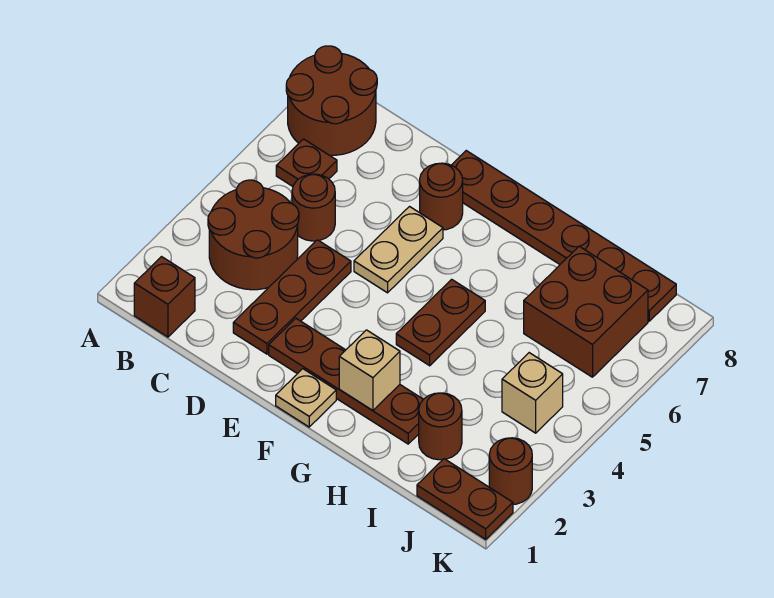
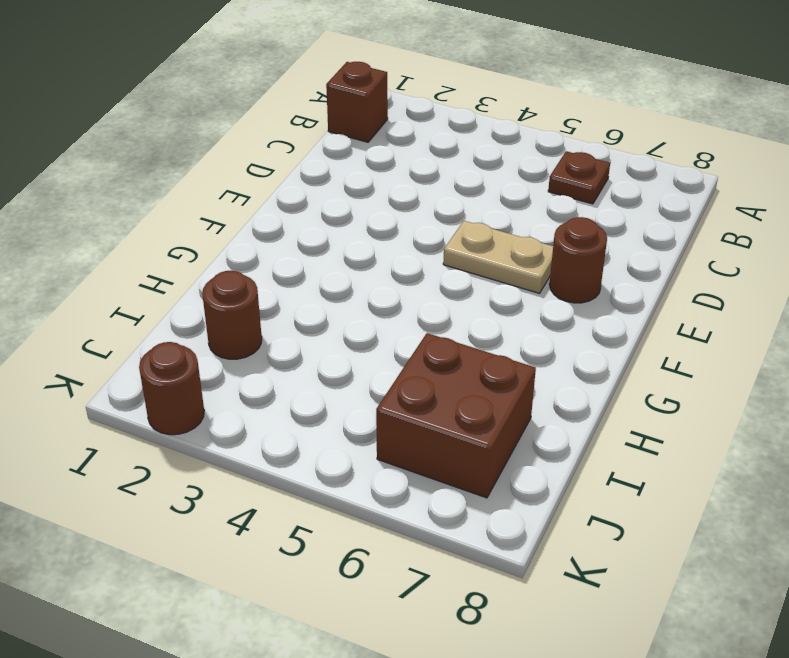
none -> brown 2x2 round brick [286,46,377,155]
none -> brown 2x2 round brick [208,180,299,290]
none -> brown 1x1 round brick [292,174,335,241]

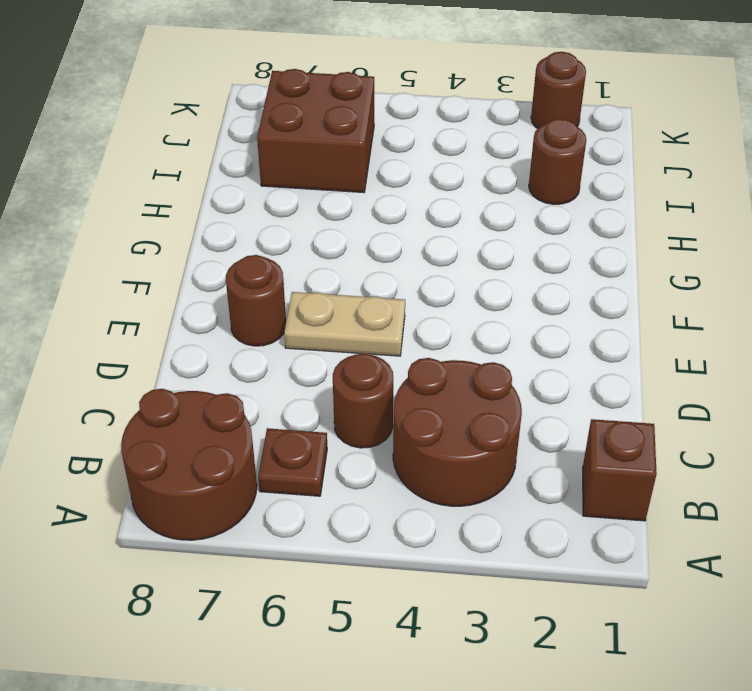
none -> brown 1x3 plate [233,240,351,354]
none -> brown 1x4 plate [269,318,423,444]
none -> brown 1x6 plate [451,151,676,321]

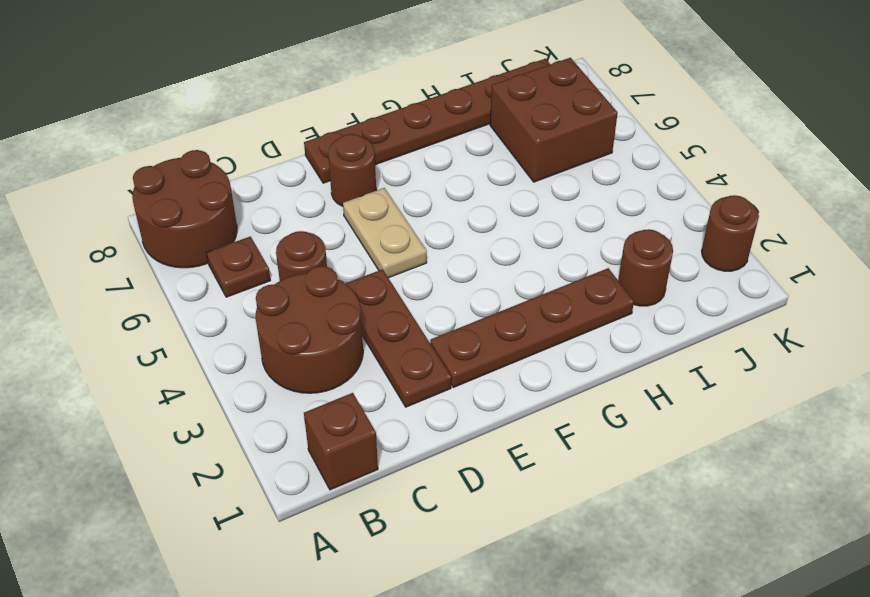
none -> tan 1x1 plate [276,369,336,427]
none -> brown 1x2 plate [396,279,485,366]
none -> brown 1x2 plate [417,459,513,539]

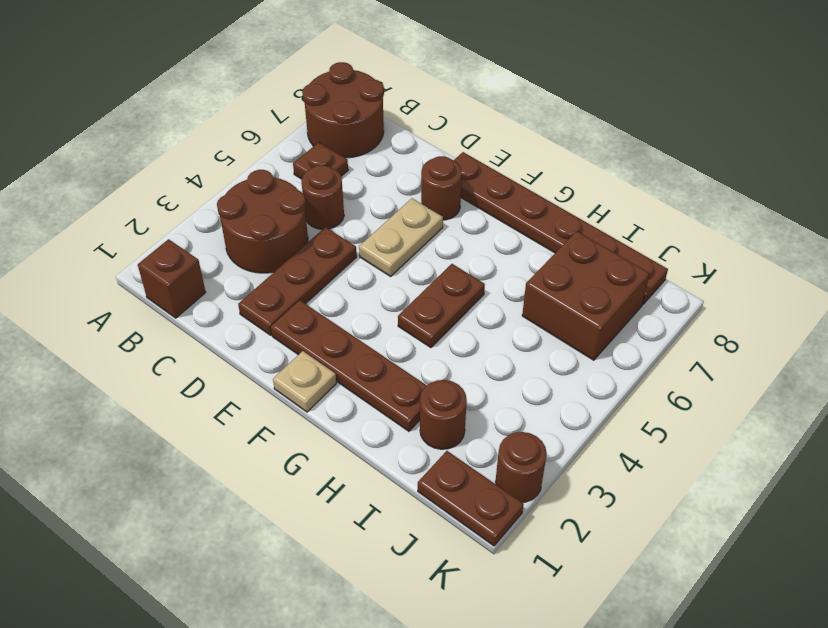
none -> tan 1x1 brick [502,353,563,433]
none -> tan 1x1 brick [339,330,400,411]

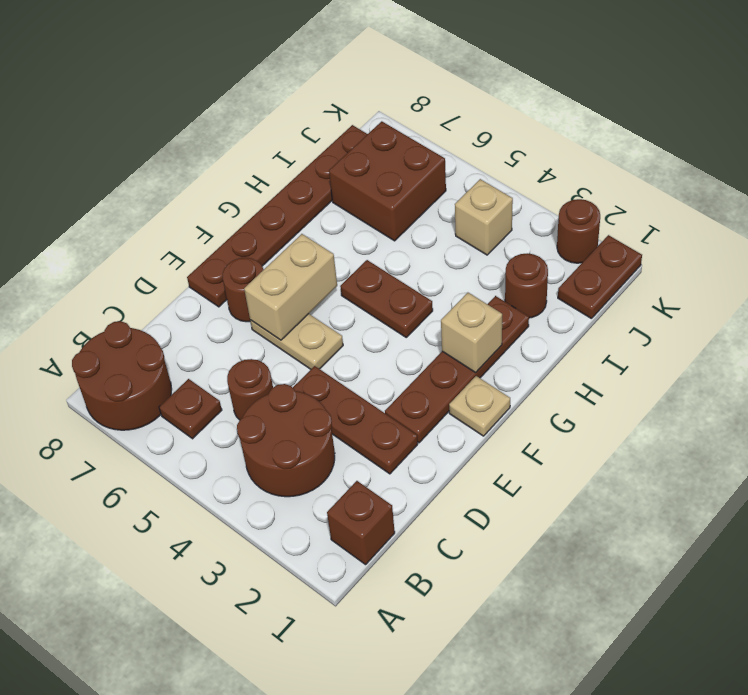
tan 1x2 brick [244,234,337,340] -> none

